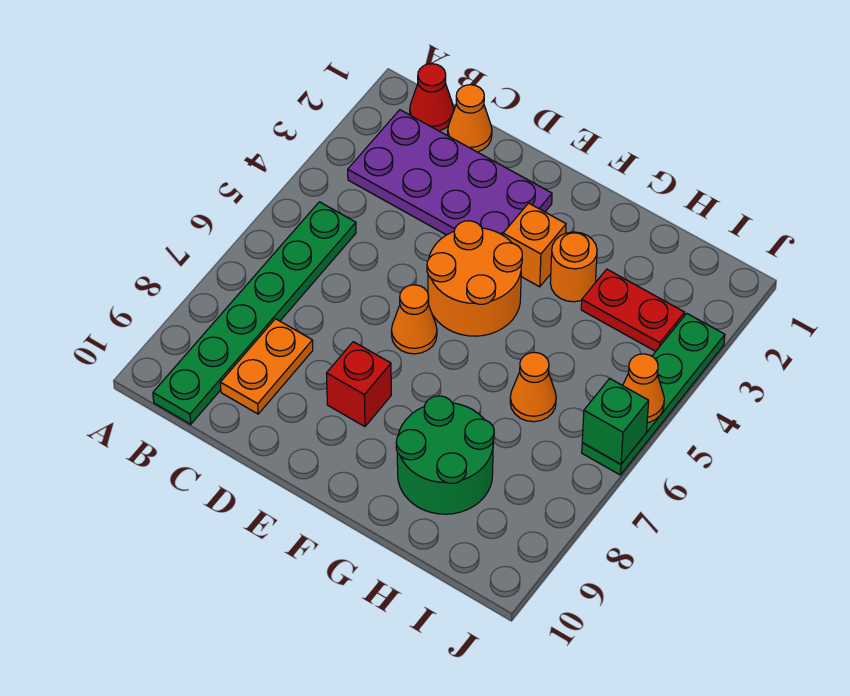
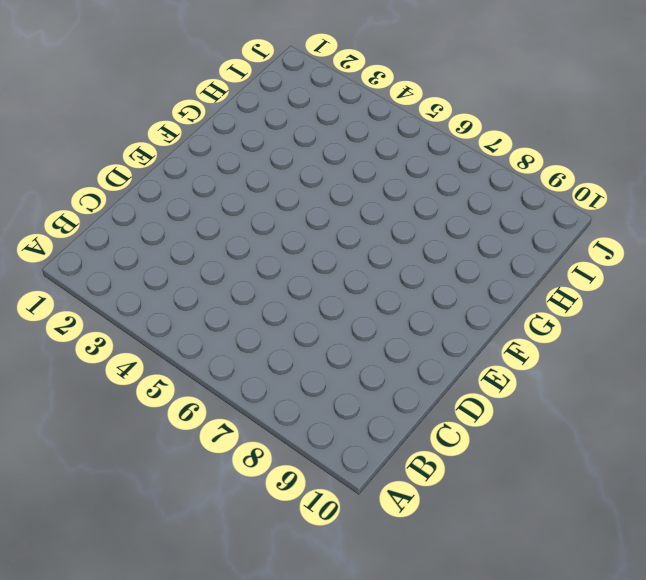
none -> red 1x1 cone [410,64,454,131]
none -> purple 2x4 plate [348,110,552,235]
none -> green 1x6 plate [153,202,356,424]

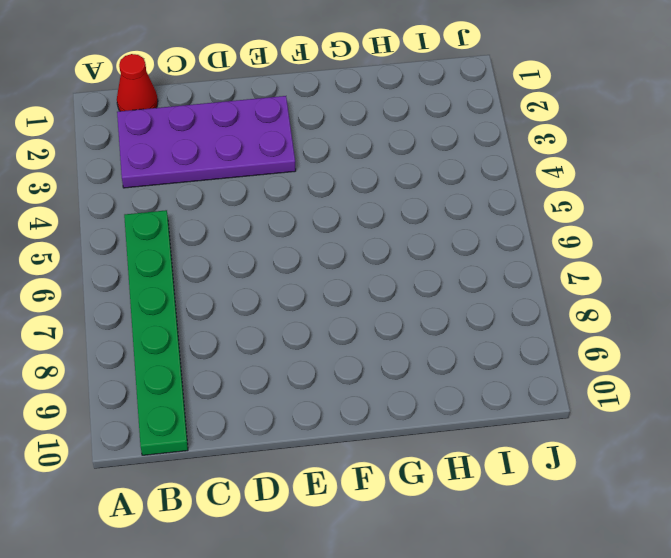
none -> orange 1x1 cone [448,85,492,152]
none -> orange 1x2 plate [220,319,313,414]
none -> orange 2x2 round brick [427,221,522,336]

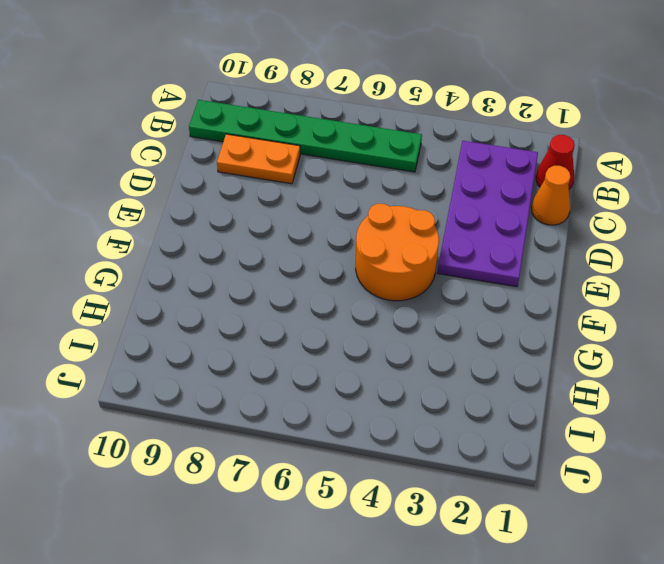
none -> orange 1x1 cone [391,285,437,354]
none -> red 1x1 brick [326,342,391,427]
none -> orange 1x1 brick [503,203,566,287]

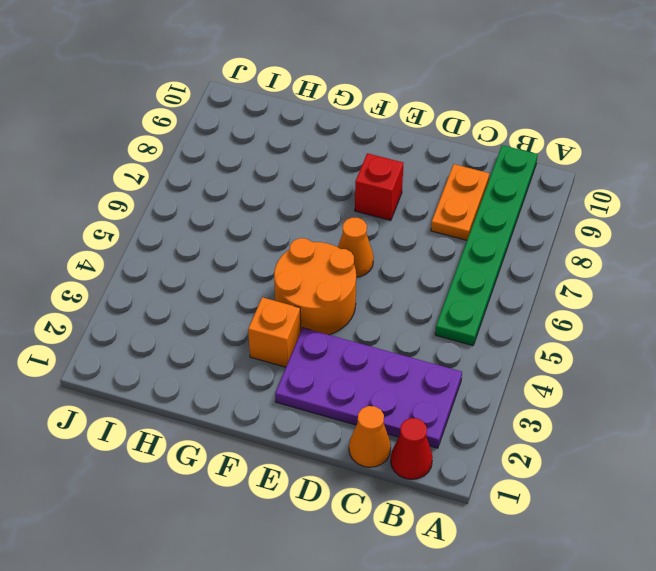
none -> orange 1x1 round brick [550,232,597,302]
none -> green 2x2 round brick [396,396,494,514]
none -> red 1x2 plate [581,269,685,351]

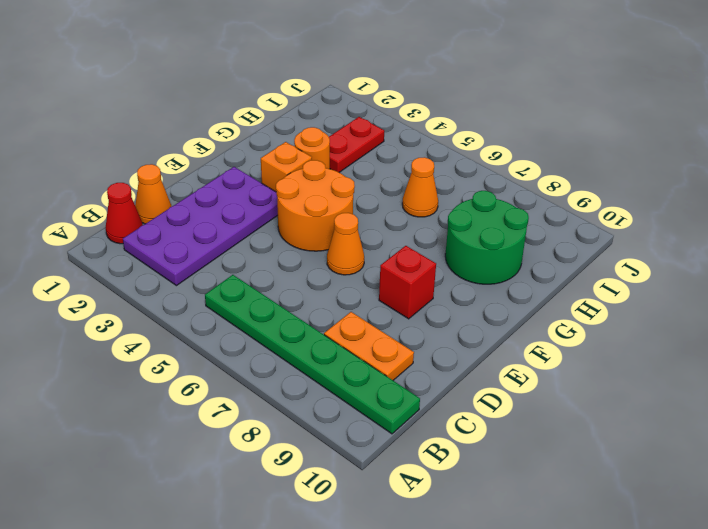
none -> green 1x4 plate [582,313,725,475]
none -> orange 1x1 cone [623,354,664,423]
none -> green 1x1 brick [582,379,649,464]

